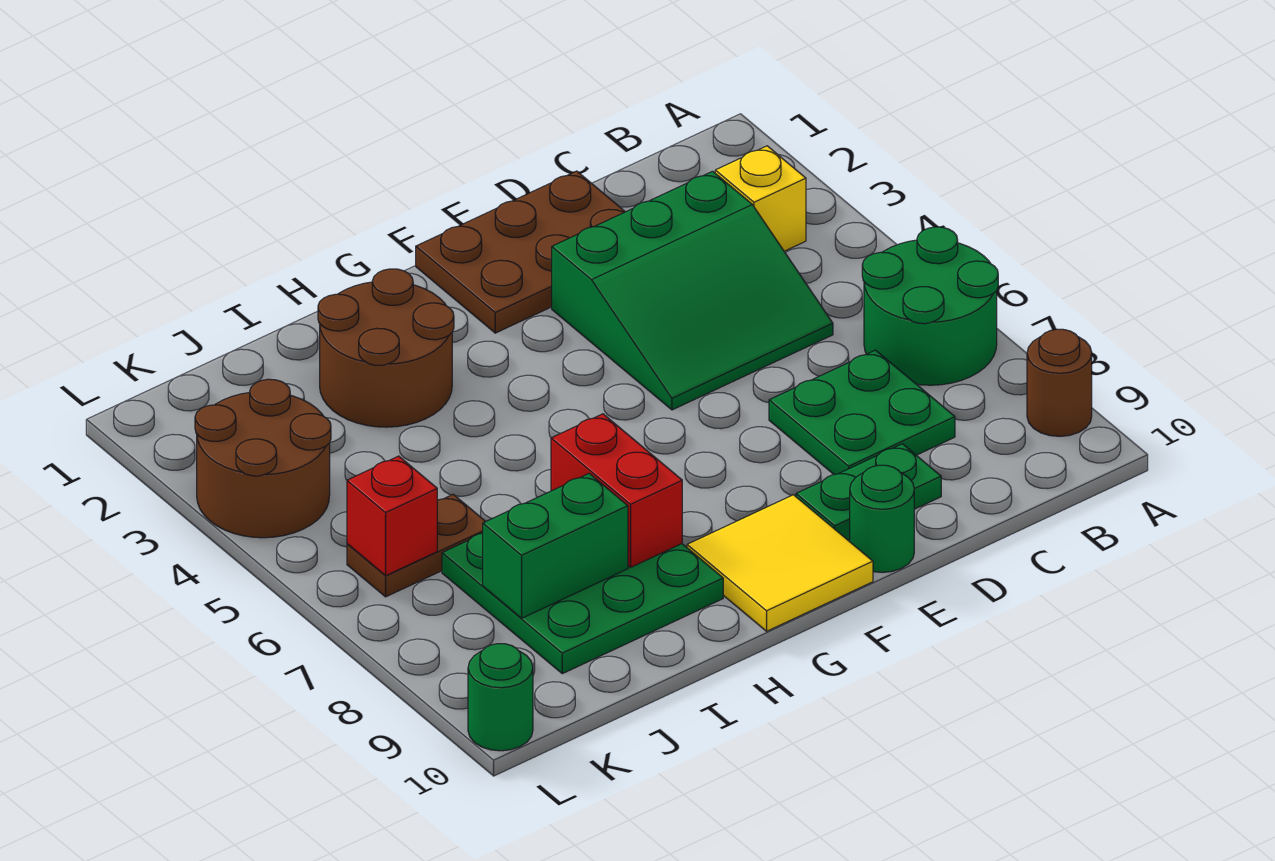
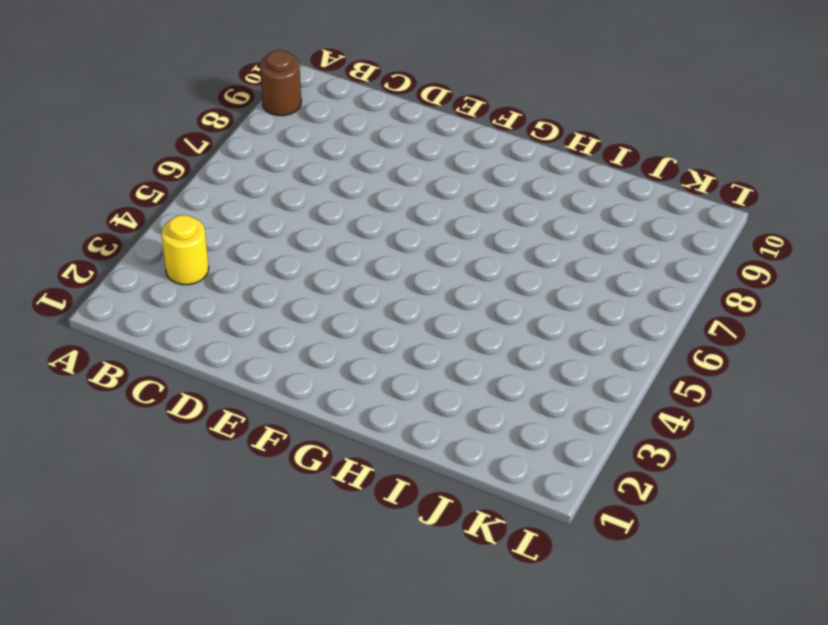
yellow 1x1 round brick [161,215,209,285] -> yellow 1x1 brick [715,146,806,251]
none -> green 2x2 round brick [862,227,998,385]
none -> green 3x3 slope [552,171,833,410]
none -> green 2x2 plate [769,350,955,474]

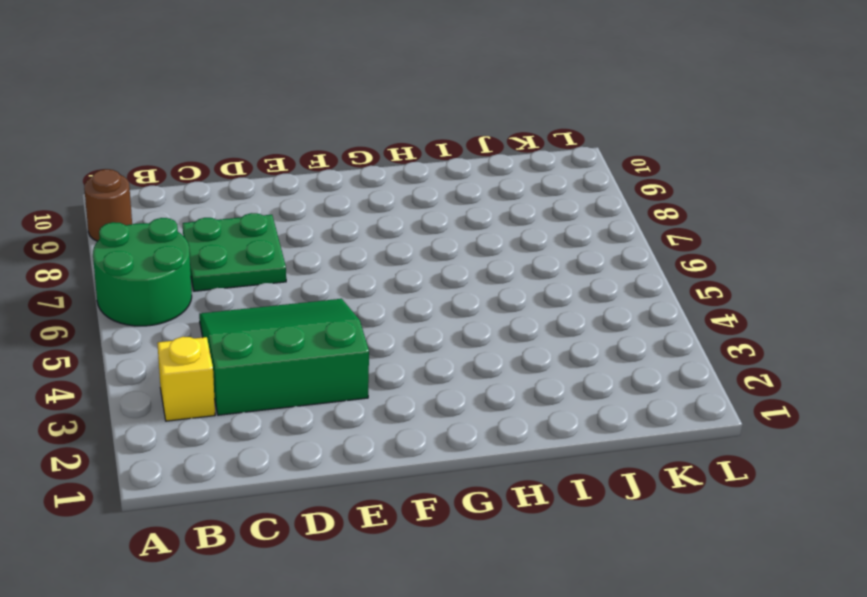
none -> brown 2x3 plate [416,171,625,333]
none -> green 1x2 plate [796,444,941,540]
none -> green 1x1 round brick [850,465,914,572]

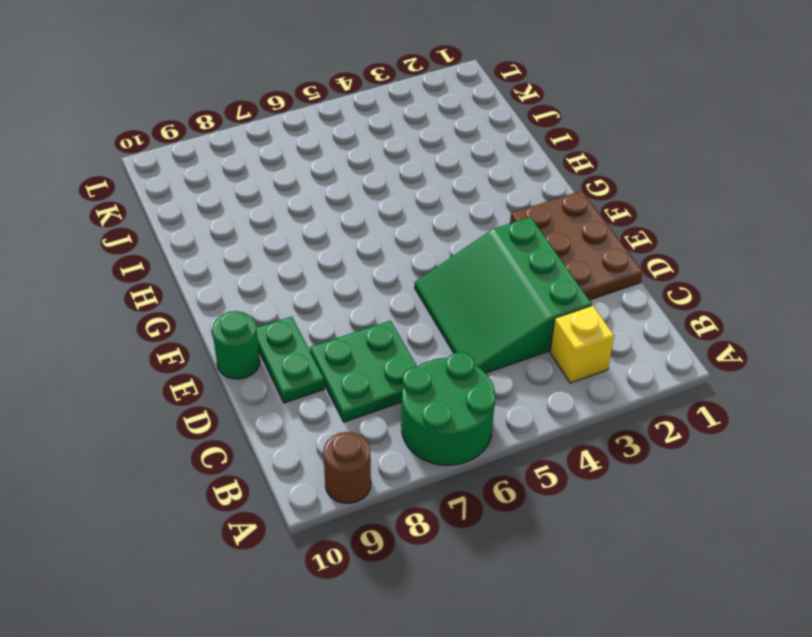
none -> yellow 2x2 tile [687,495,873,631]
none -> brown 2x2 round brick [318,269,454,427]
none -> green 3x3 plate [442,533,723,674]

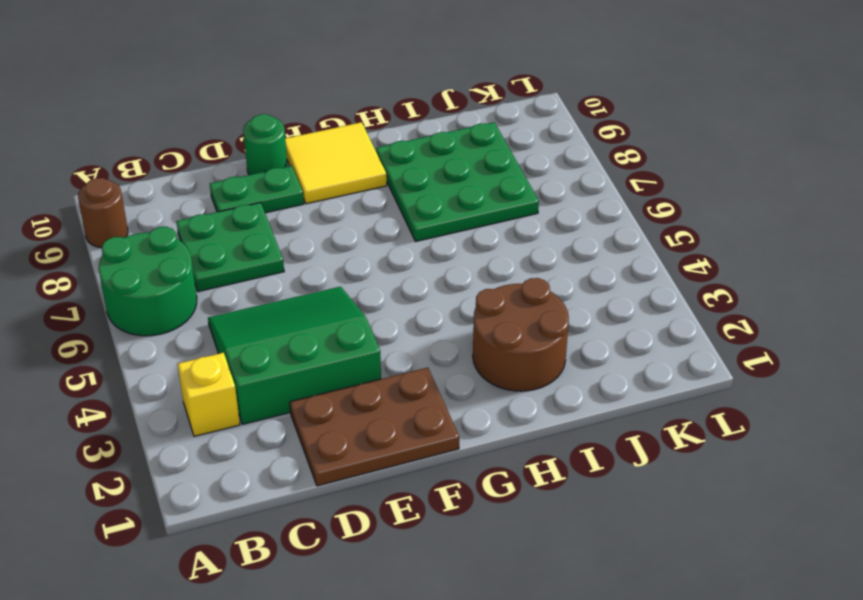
none -> brown 1x2 plate [347,494,486,597]
none -> brown 2x2 round brick [195,379,331,538]
none -> green 1x1 round brick [468,644,533,751]

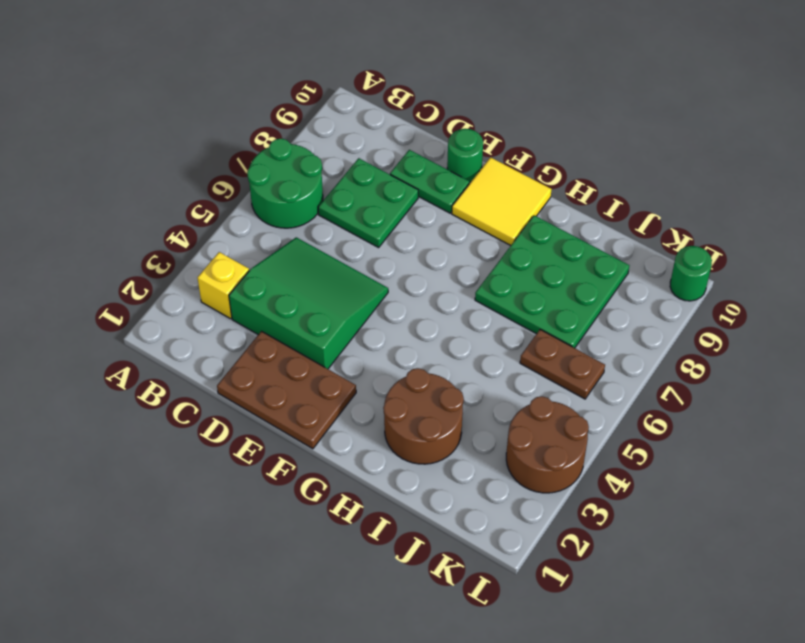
none -> brown 1x1 round brick [1027,329,1092,436]
none -> red 1x2 brick [551,414,682,567]
none -> green 1x2 brick [483,474,628,618]

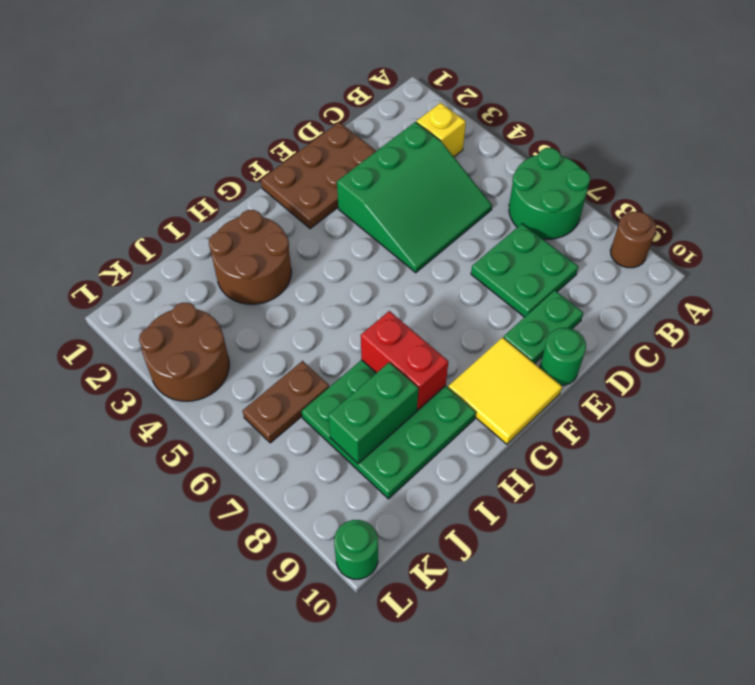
none -> red 1x1 brick [347,456,437,575]

